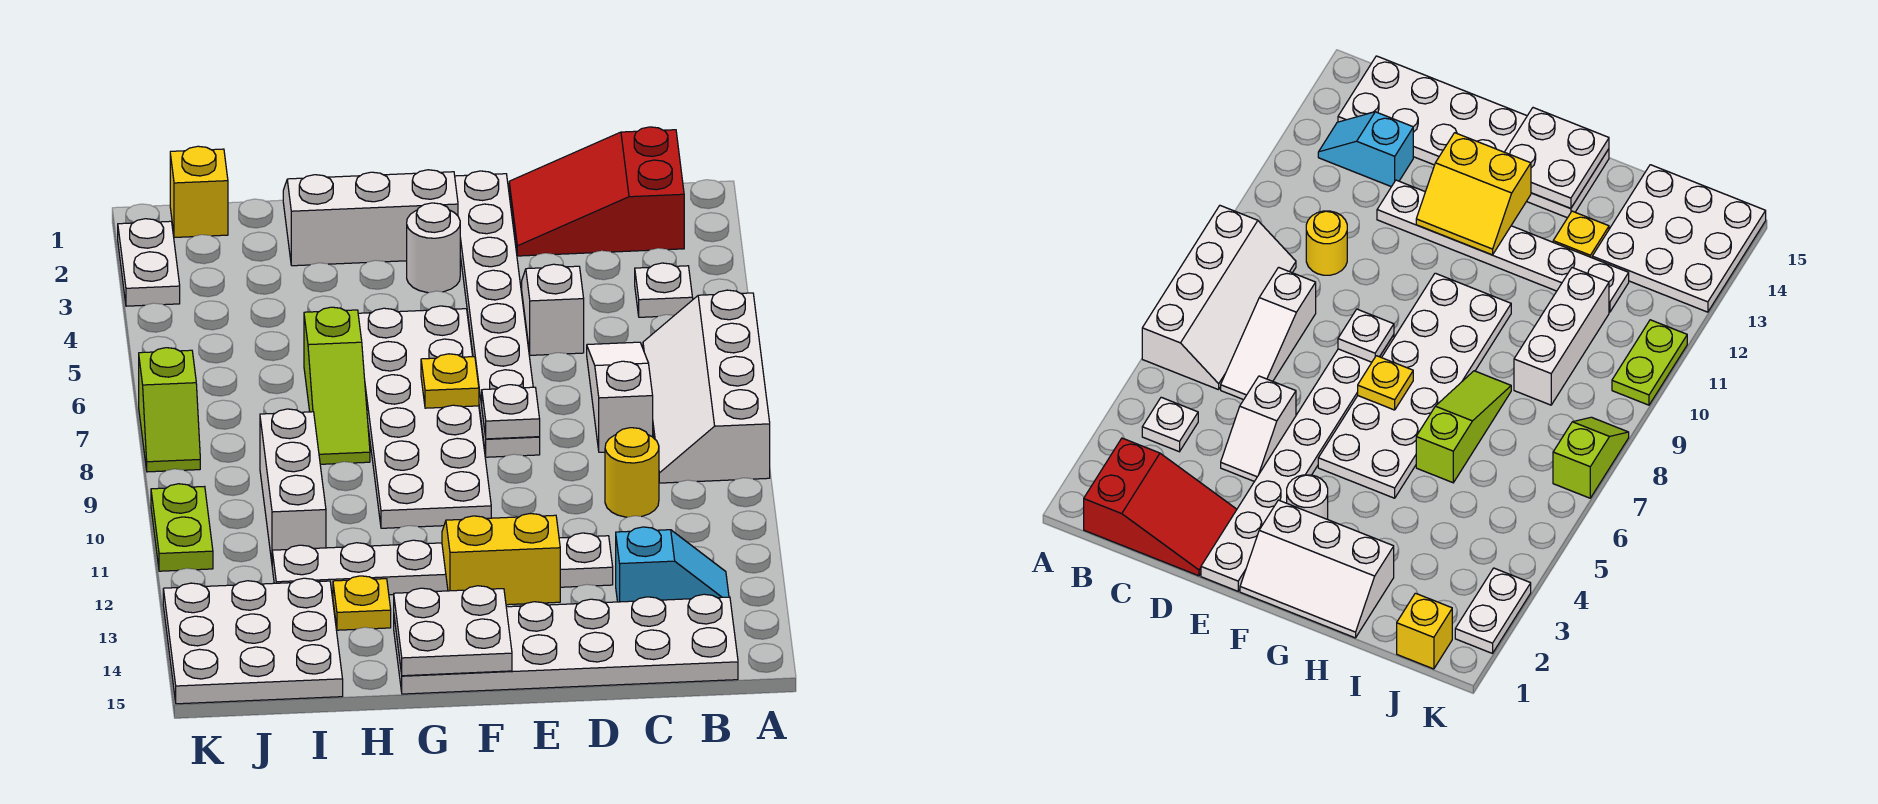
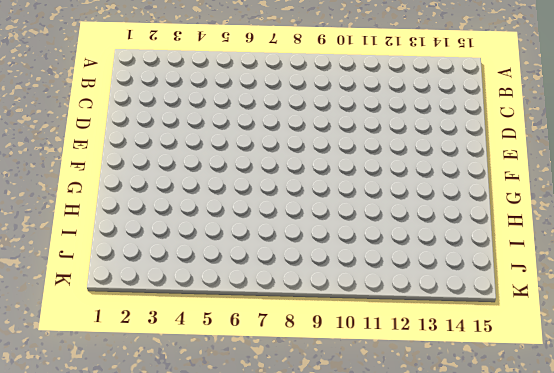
none -> white 2x4 slope [643,290,770,483]
none -> red 2x3 slope [509,127,684,256]
none -> white 1x1 plate [635,263,693,317]

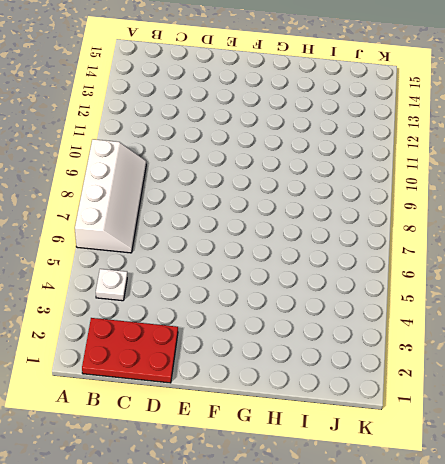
red 2x3 plate [82,318,178,383] -> red 2x3 slope [509,127,684,256]
none -> cyan 1x2 slope [616,527,729,602]
none -> white 2x6 plate [394,594,738,694]
none -> white 1x3 slope [587,342,653,452]

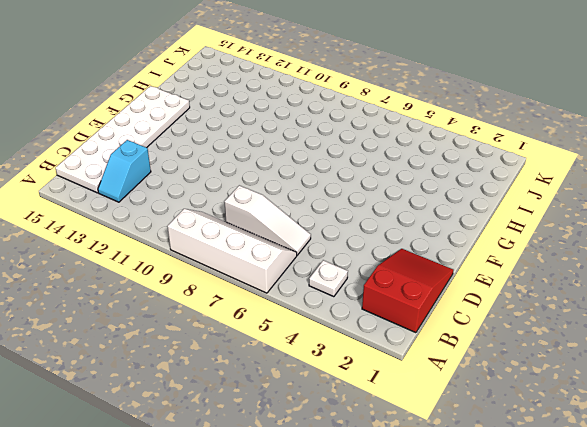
none -> yellow 1x1 round brick [605,428,659,517]
none -> white 1x2 slope [522,264,584,355]
none -> white 1x6 plate [272,533,613,597]

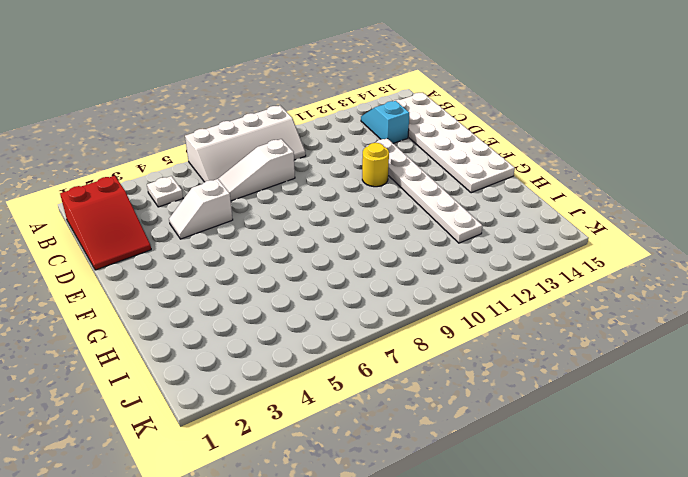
yellow 1x1 round brick [362,143,389,187] -> yellow 1x1 round brick moved to [605,428,659,517]
none -> white 1x8 plate [455,171,540,457]
none -> white 2x3 slope [283,170,458,266]
none -> white 1x1 round brick [407,203,460,293]

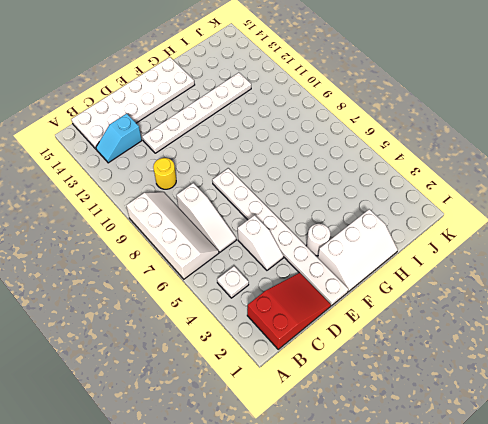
none -> white 2x6 plate [358,306,491,528]
none -> lime 1x3 slope [304,307,370,464]
none -> yellow 1x1 plate [333,576,391,630]

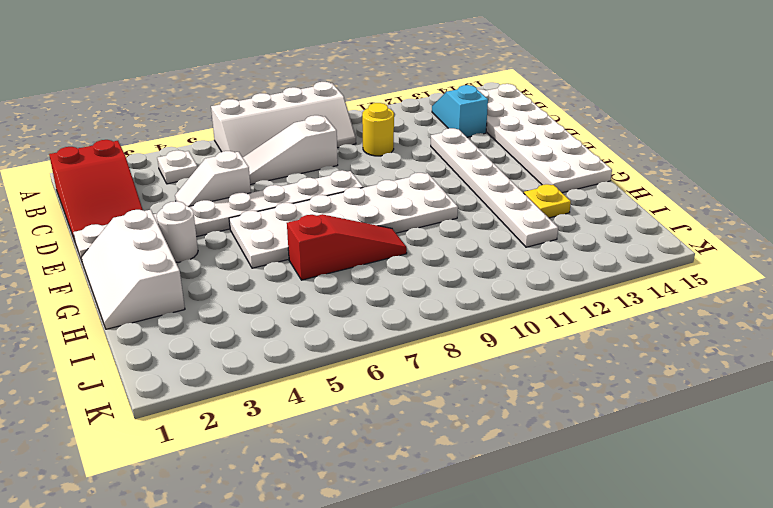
red 1x3 slope [287,214,407,280] -> lime 1x3 slope [304,307,370,464]
none -> white 1x3 brick [260,409,326,561]
none -> white 3x3 plate [163,578,343,704]
none -> yellow 1x1 brick [170,146,228,237]

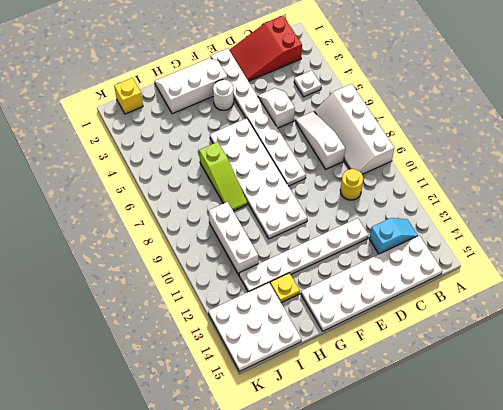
none -> white 1x2 plate [118,219,180,306]
none -> lime 1x2 slope [139,348,200,472]
none -> lime 1x2 plate [151,484,213,571]

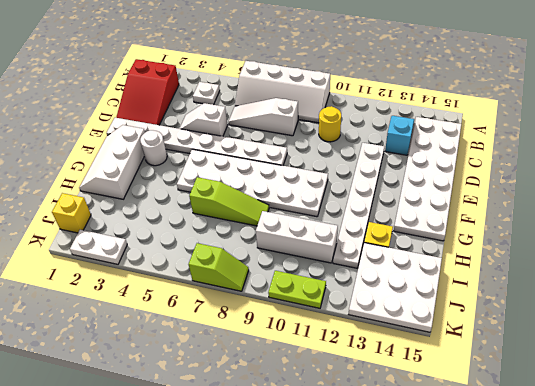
none -> white 1x1 plate [482,385,540,439]
none -> yellow 2x2 slope [442,514,560,605]
none -> yellow 1x1 plate [421,354,479,408]

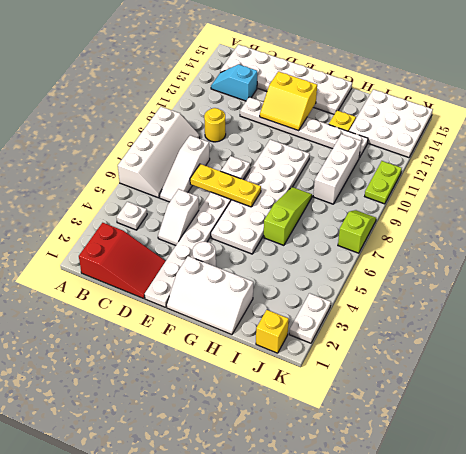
yellow 1x3 plate [190,164,261,207] -> yellow 1x1 plate [421,354,479,408]
none -> white 2x2 plate [394,586,512,676]

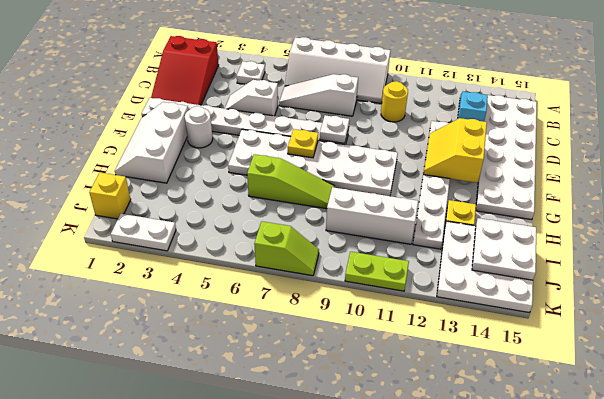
white 2x2 plate [472,218,536,280] -> white 2x2 plate moved to [394,586,512,676]

